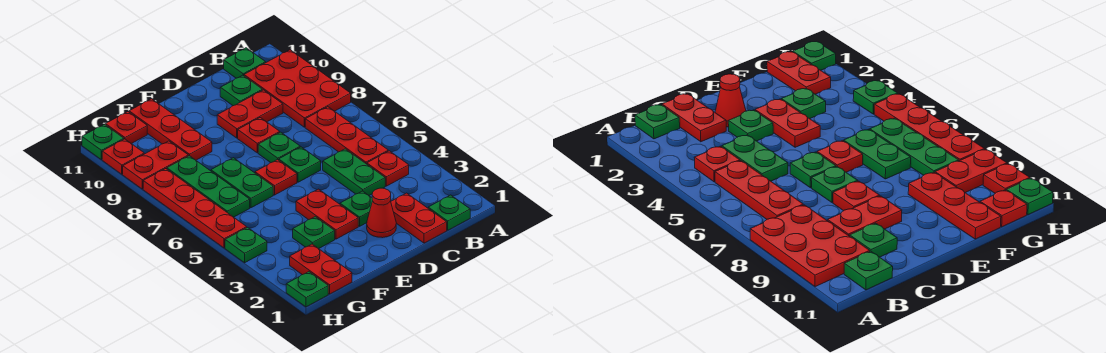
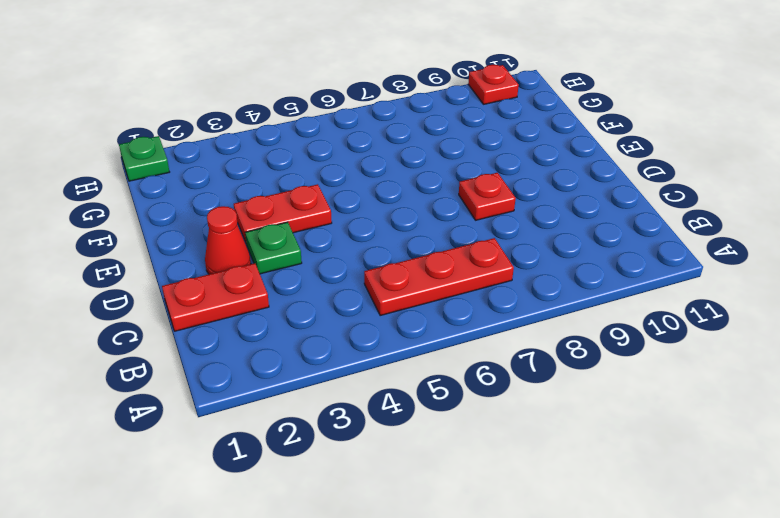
none -> red 2x3 plate [244,50,351,127]
none -> green 1x1 plate [428,195,470,230]
none -> red 1x1 plate [367,151,409,186]

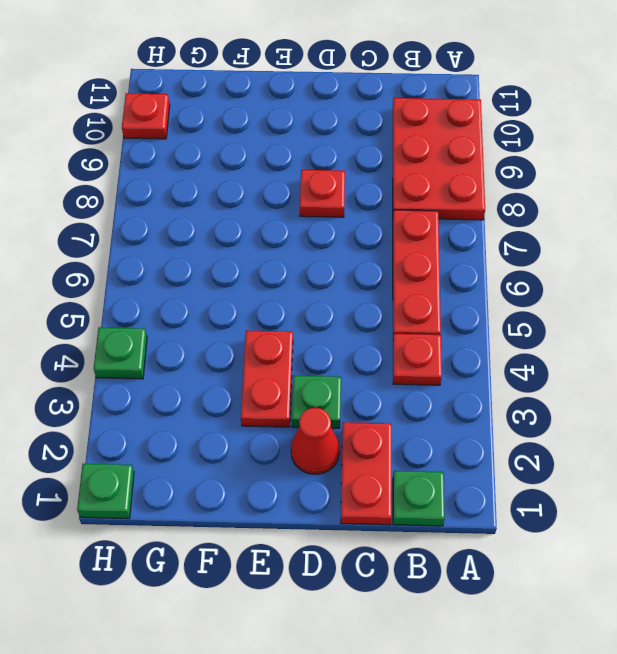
none -> green 1x1 plate [224,48,266,78]
none -> green 1x2 plate [323,149,385,195]
none -> red 1x2 plate [217,90,283,138]

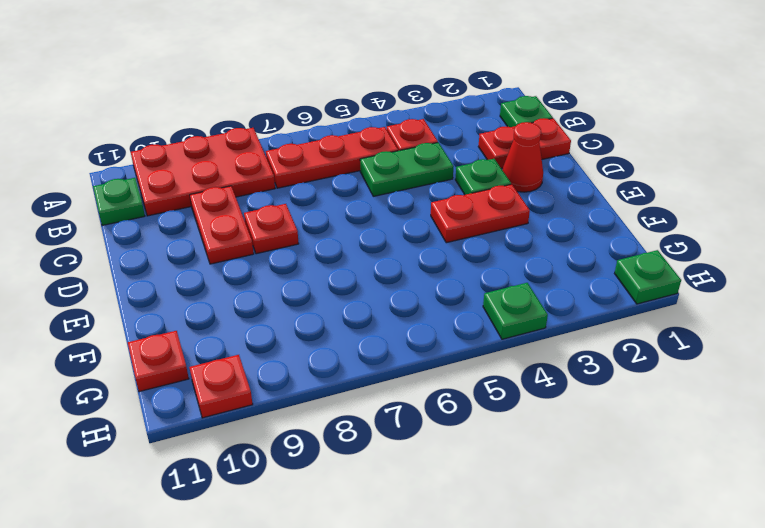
none -> green 1x1 plate [220,75,262,106]
none -> green 1x1 plate [279,147,321,182]
none -> green 1x1 plate [258,132,300,163]

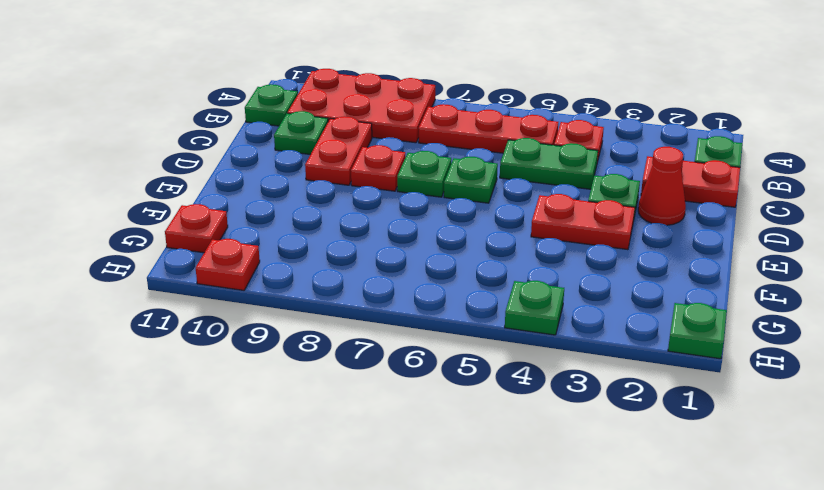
none -> red 1x1 plate [255,160,297,195]
none -> green 1x1 plate [293,217,335,249]
none -> green 1x2 plate [211,158,273,208]

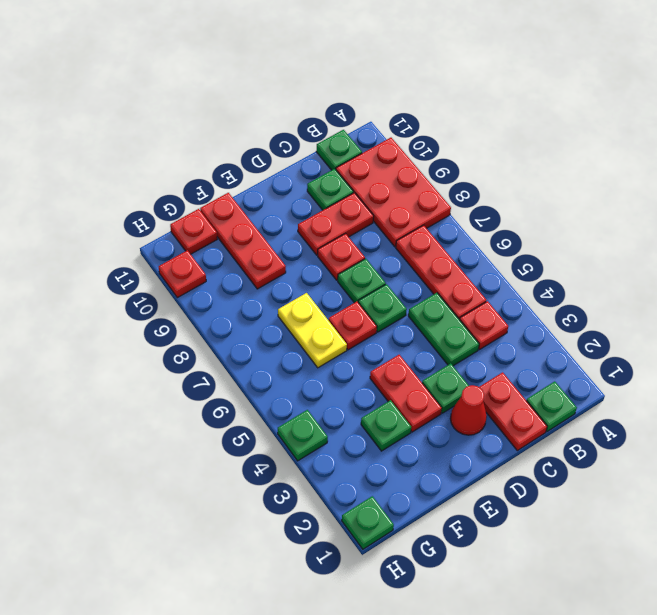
yellow 1x2 plate [278,293,347,368] -> green 1x2 plate [211,158,273,208]
none -> red 1x2 plate [290,244,352,294]
none -> green 1x3 plate [167,156,250,217]
none -> red 1x2 plate [123,141,188,189]

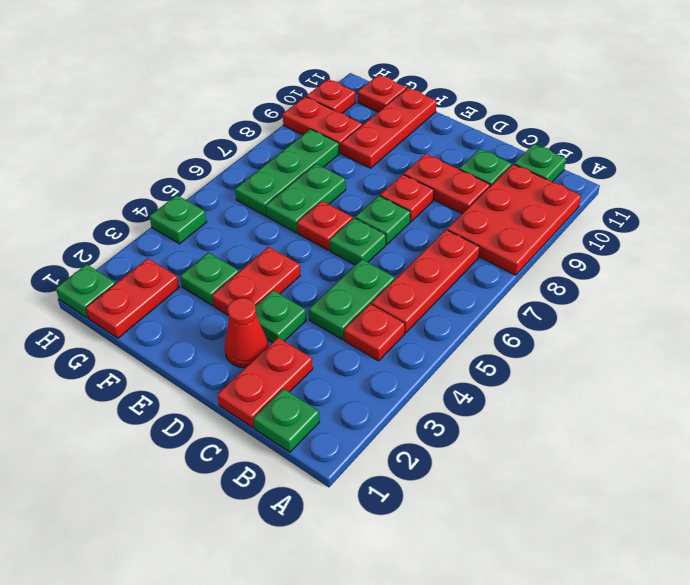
none -> red 1x4 plate [143,169,247,248]
none -> green 1x1 plate [82,124,124,160]

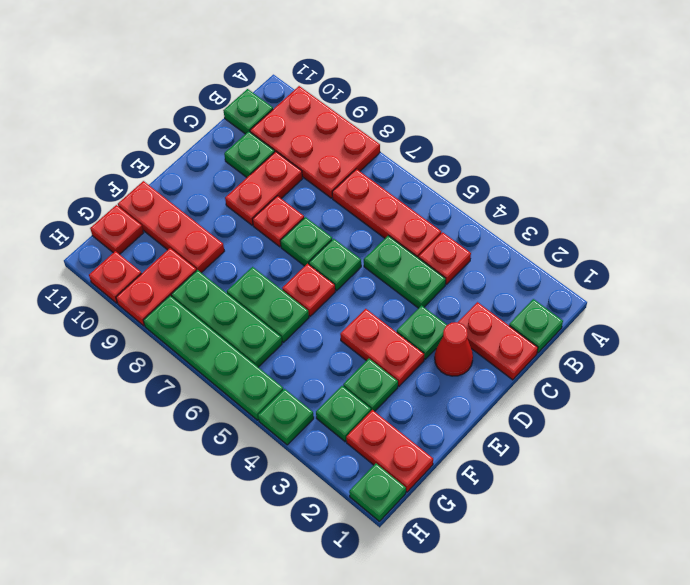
green 1x1 plate [316,386,371,442] -> green 1x1 plate moved to [82,124,124,160]
green 1x4 plate [143,296,283,420] -> red 1x4 plate [143,169,247,248]

